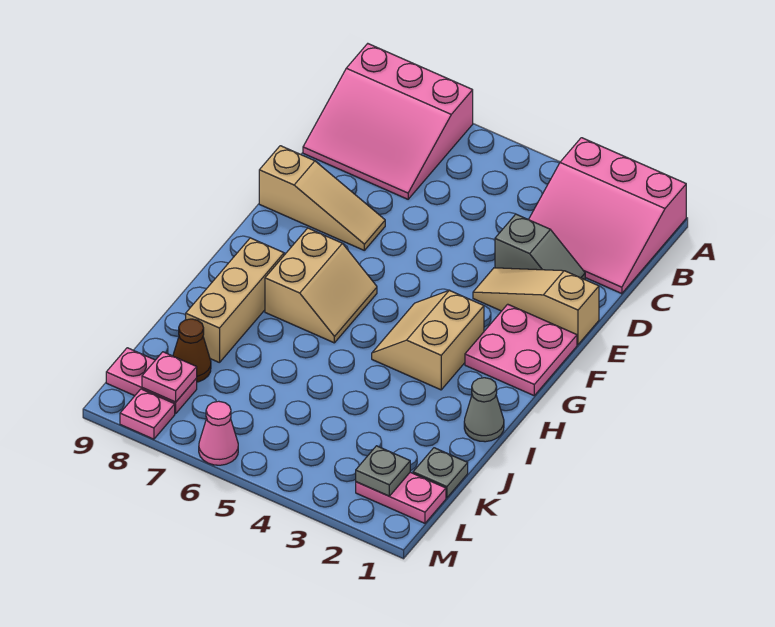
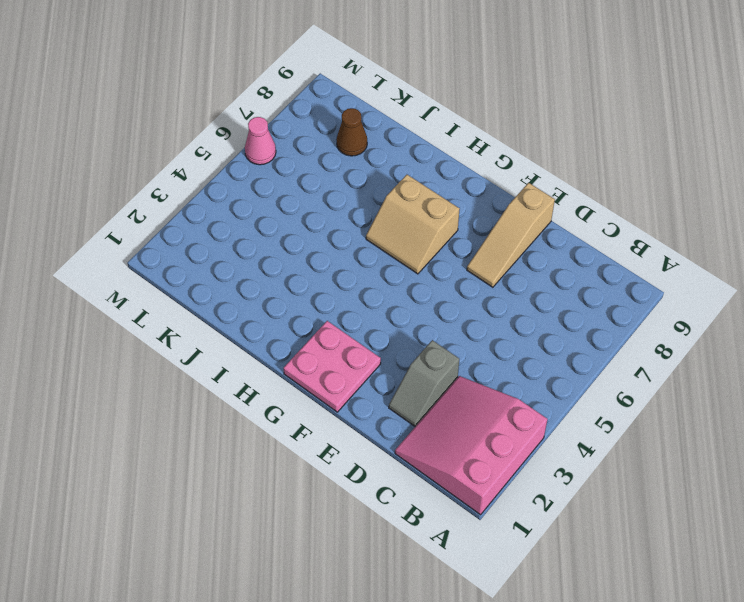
none -> pink 3x3 slope [303,44,473,199]
none -> tan 1x3 slope [473,268,599,345]
none -> tan 2x2 slope [372,290,484,390]

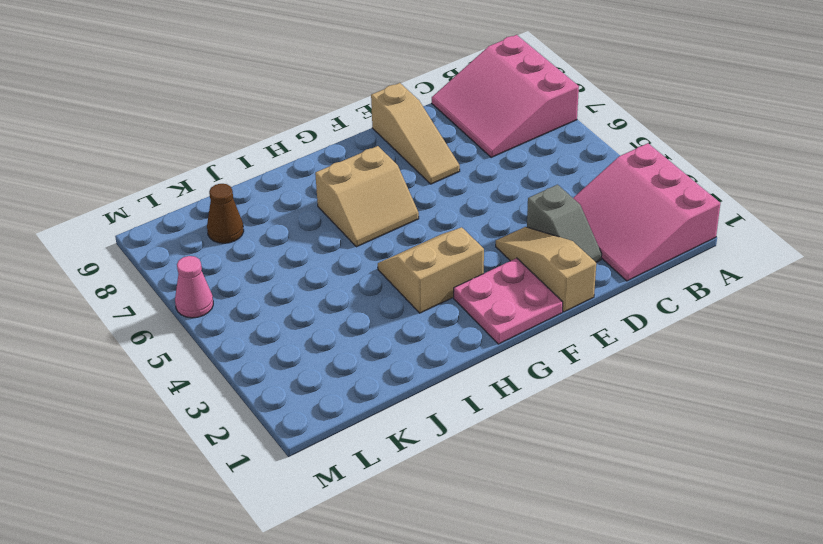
none -> tan 1x3 brick [186,238,284,363]
none -> grey 1x1 cone [464,378,504,442]
none -> grey 1x1 plate [413,448,468,498]

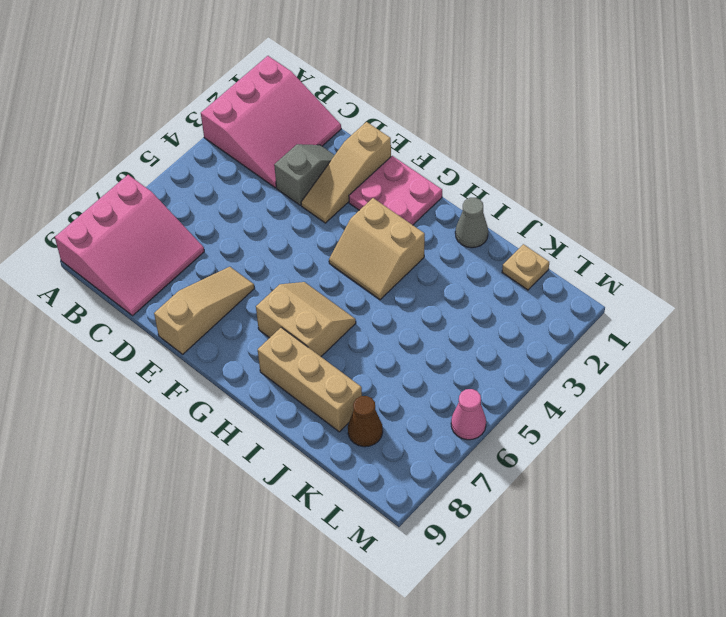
tan 1x1 plate [502,244,549,290] -> grey 1x1 plate [413,448,468,498]
none -> pink 1x2 plate [356,472,446,523]
none -> pink 1x2 plate [106,348,197,414]
none -> pink 1x1 plate [120,389,175,439]

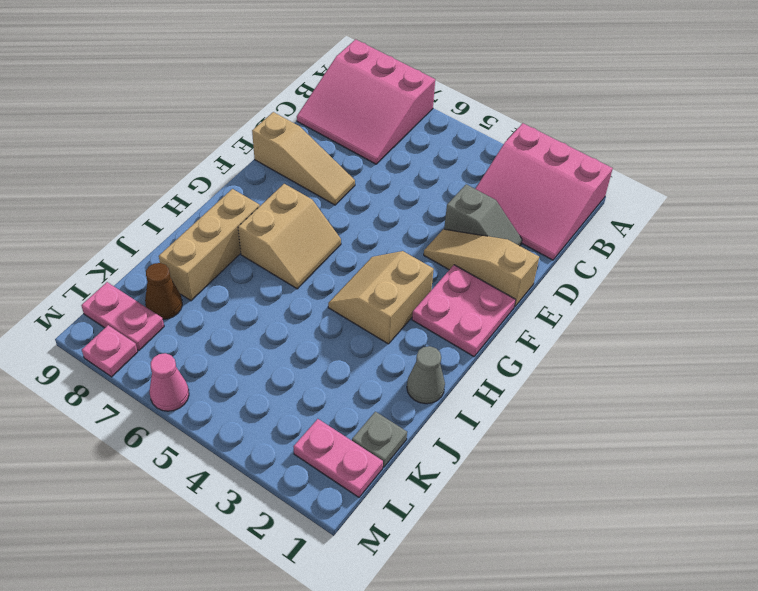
none -> grey 1x1 plate [356,446,410,496]
none -> pink 1x1 plate [142,352,197,402]

